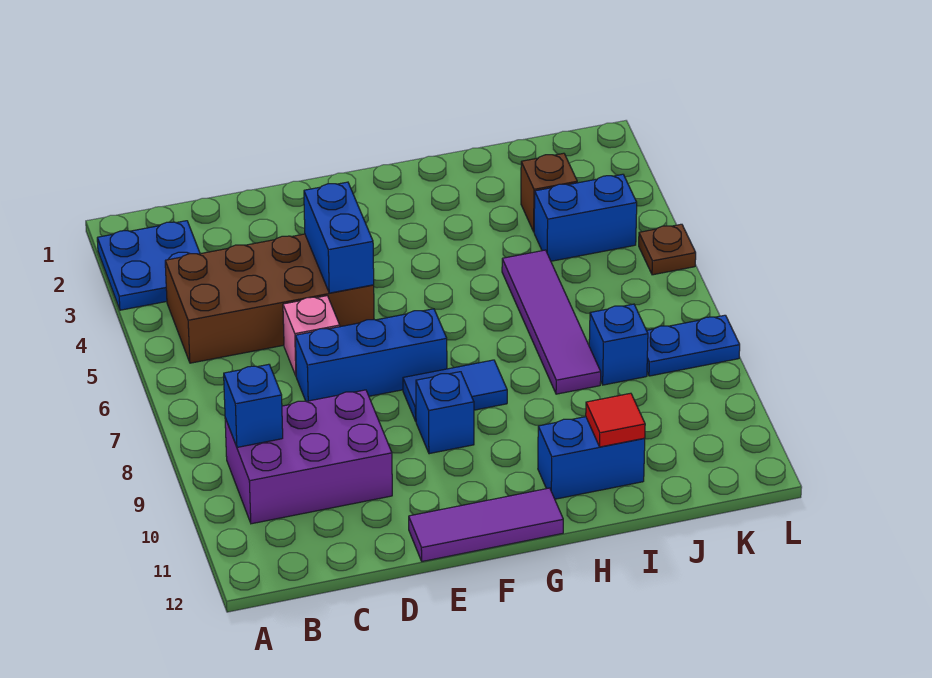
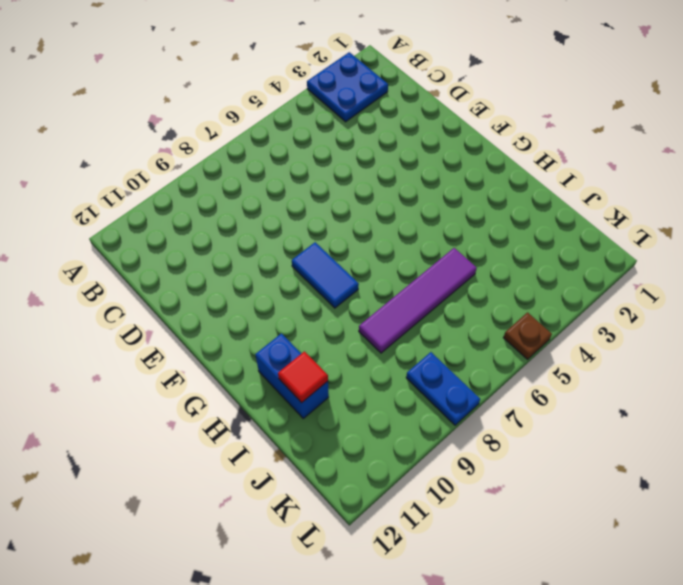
none -> brown 2x4 brick [165,234,374,363]
none -> purple 2x3 brick [225,390,392,524]
none -> pink 1x1 brick [283,296,340,376]

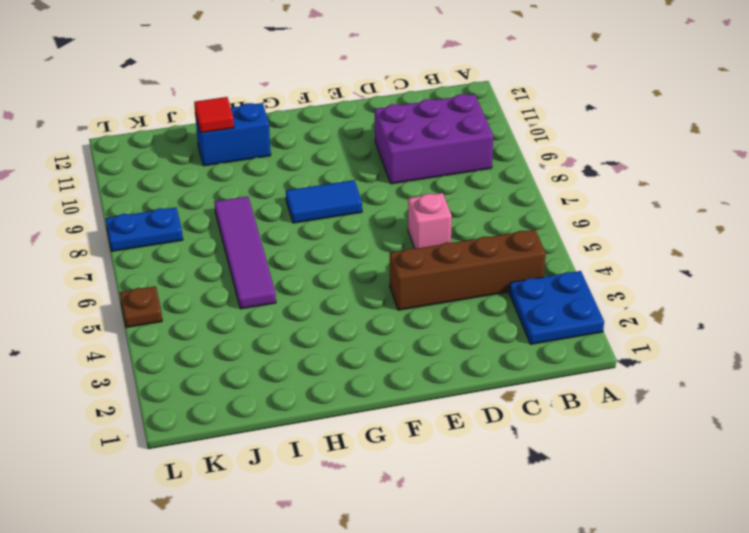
brown 1x4 brick [390,230,546,310] -> brown 2x4 brick [165,234,374,363]
none -> blue 1x3 brick [295,309,447,401]
none -> purple 1x3 tile [409,488,563,561]
none -> blue 1x1 brick [416,372,474,454]

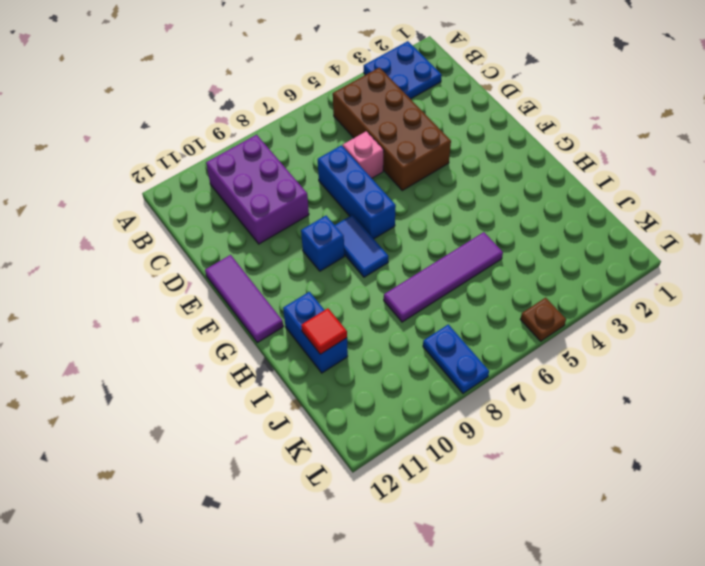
none -> brown 1x1 brick [521,153,577,232]
none -> blue 1x2 brick [534,174,637,261]
none -> blue 1x1 brick [589,304,648,385]

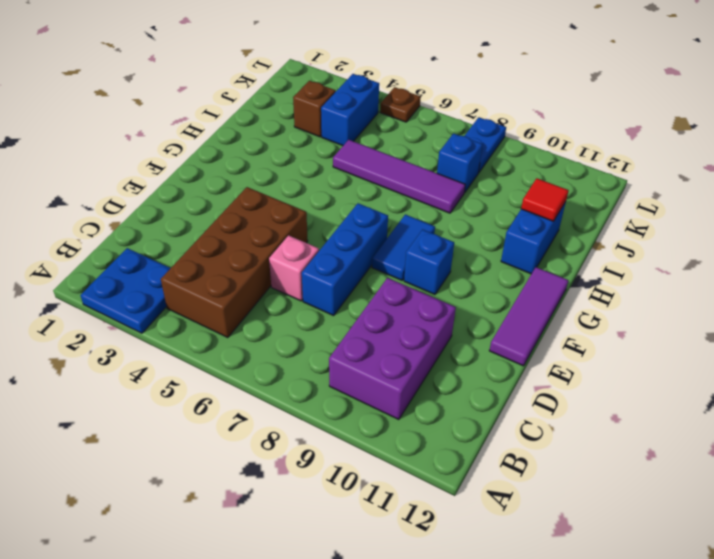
none -> blue 1x1 brick [224,364,283,447]
none -> blue 1x2 brick [304,182,374,293]

